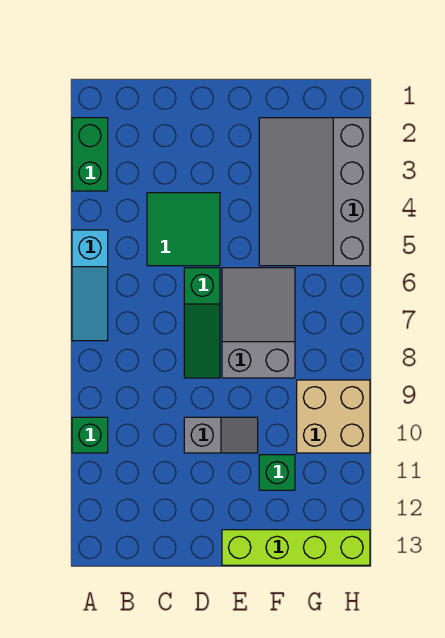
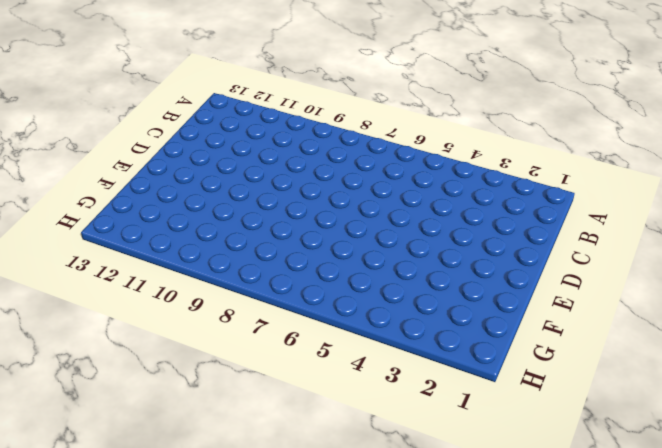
none -> green 1x2 brick [72,118,108,191]
none -> cyan 1x3 slope [72,230,108,341]

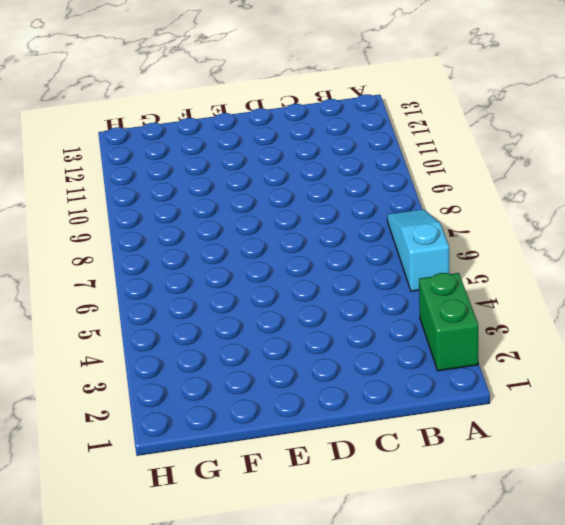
none -> green 1x1 brick [72,417,108,453]
none -> green 2x2 tile [147,193,220,266]

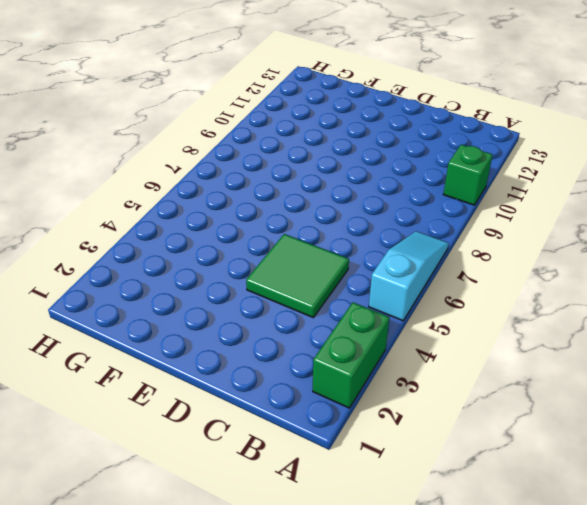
none -> green 1x3 slope [184,268,220,378]
none -> grey 1x2 slope [184,417,258,453]

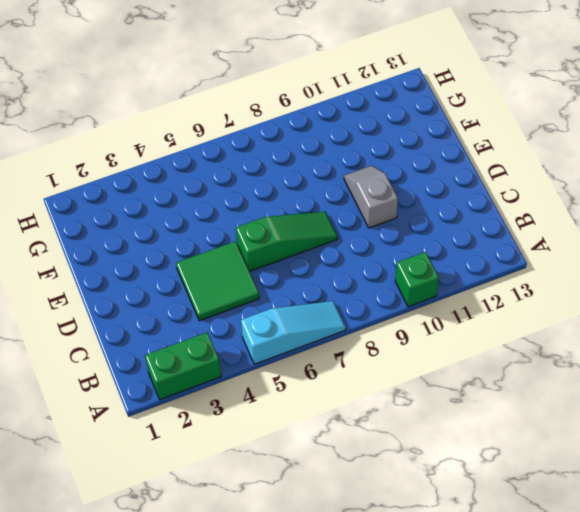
none -> grey 2x3 slope [222,268,295,378]
none -> lime 1x4 brick [222,530,370,565]

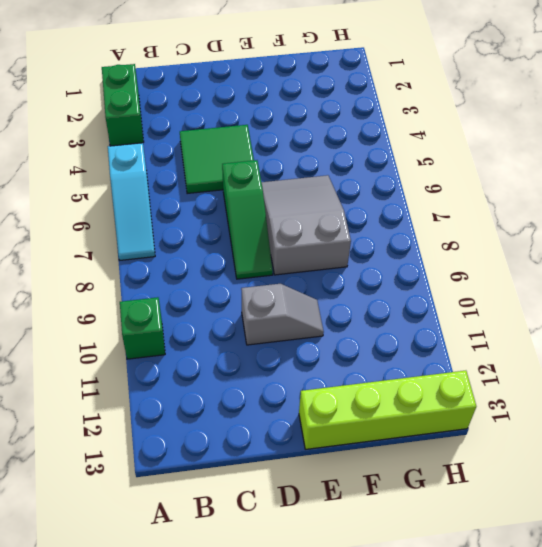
none -> grey 3x4 slope [259,118,370,266]
none -> green 1x1 brick [259,455,295,490]

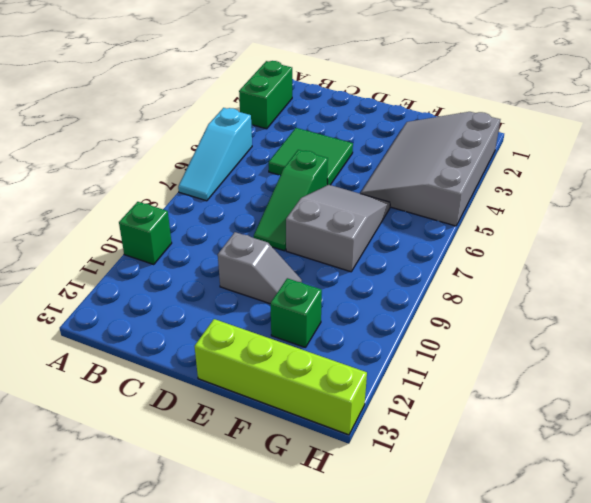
none -> tan 2x2 brick [297,380,370,453]

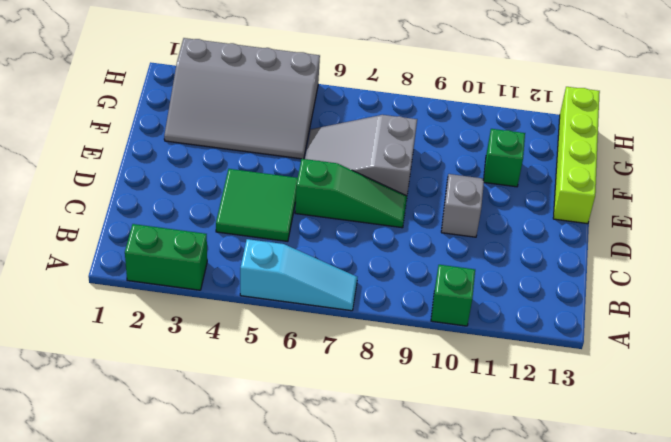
none -> tan 2x2 brick [297,380,370,453]

